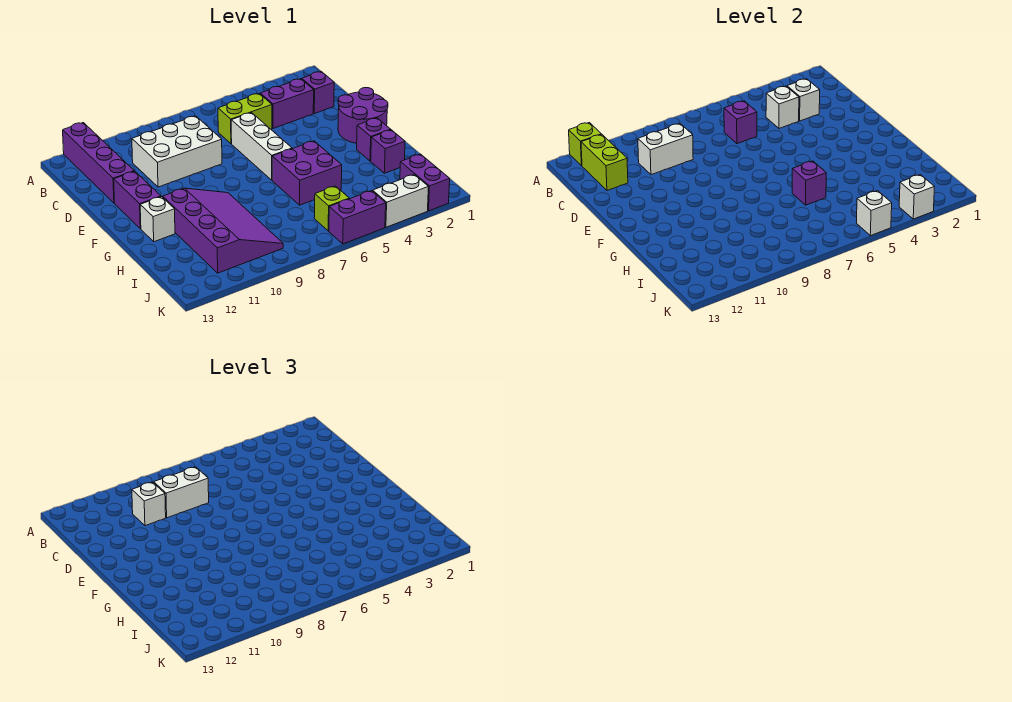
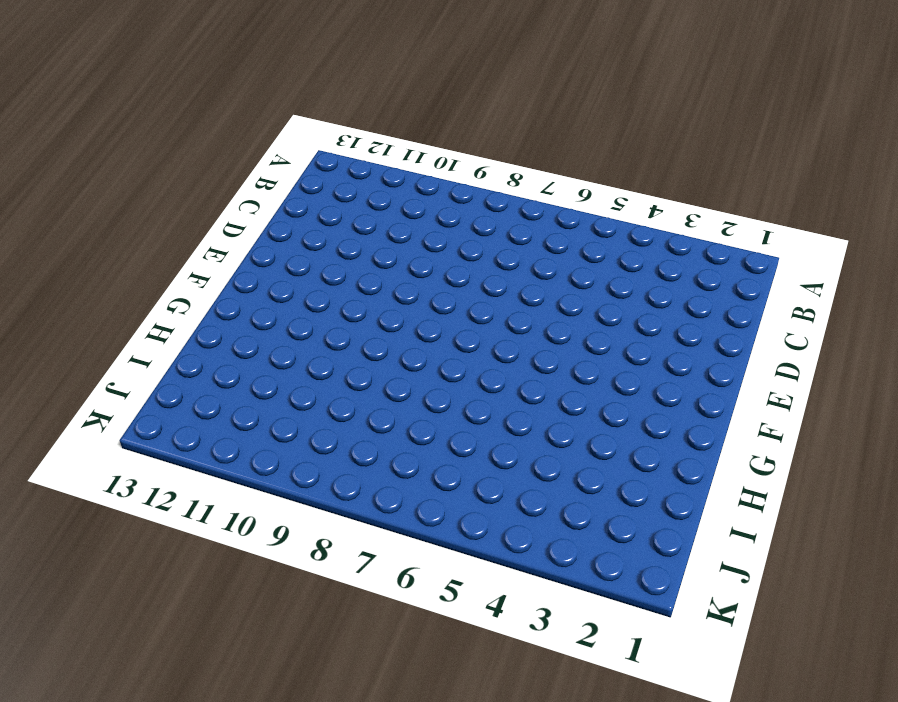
none -> purple 1x4 brick [63,123,134,203]
none -> purple 1x1 brick [302,72,334,114]
none -> purple 1x2 brick [260,79,314,128]

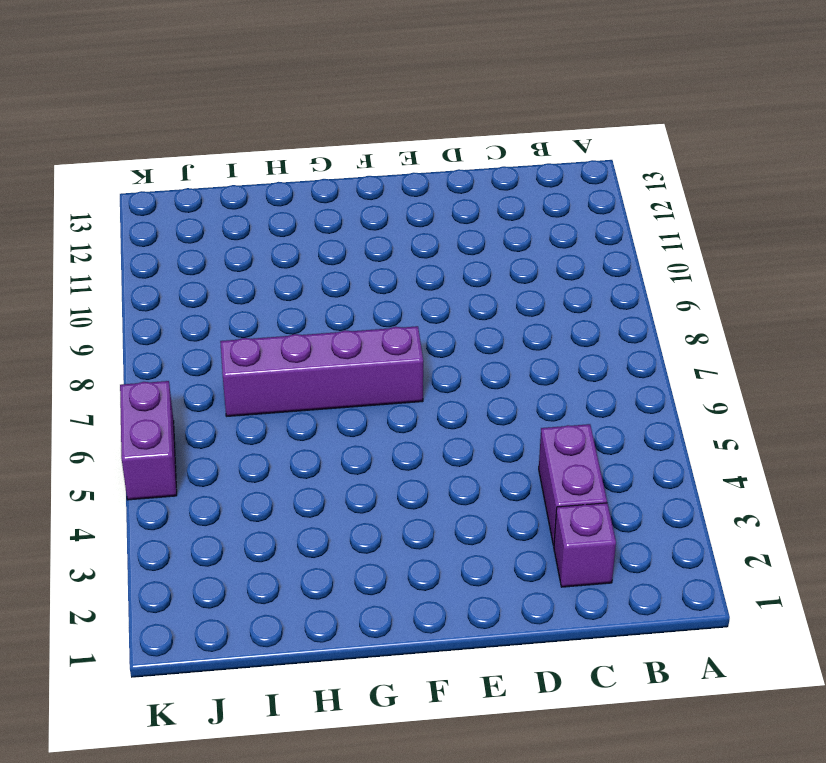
purple 1x4 brick [220,326,423,416] -> purple 1x4 brick moved to [63,123,134,203]
none -> lime 1x2 brick [218,94,272,144]
none -> white 2x3 brick [132,116,222,187]
none -> white 1x3 brick [231,113,292,180]

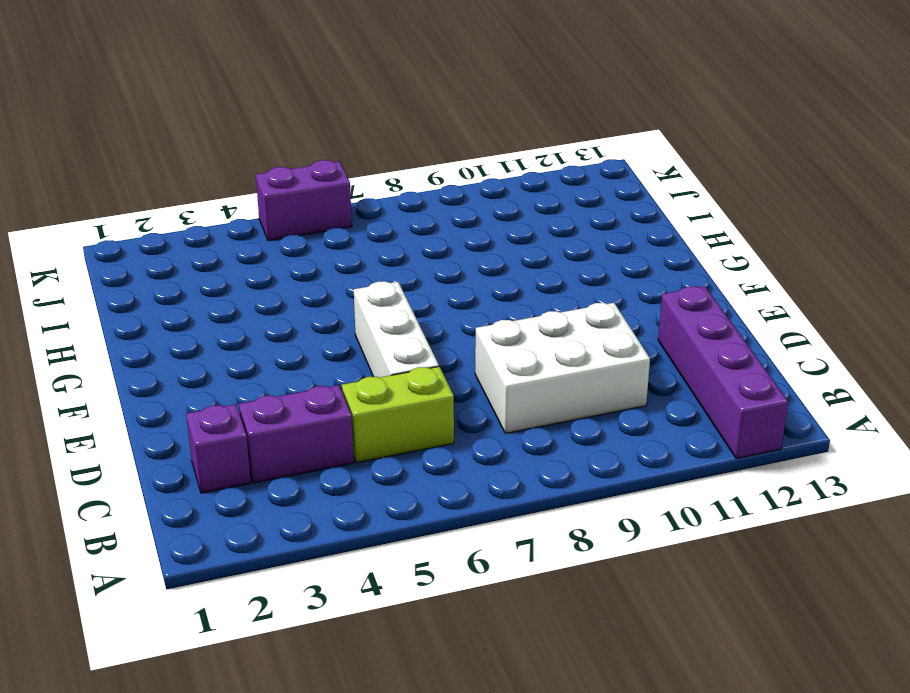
none -> purple 2x2 round brick [338,88,388,143]
none -> purple 1x2 brick [114,171,161,229]
none -> purple 1x1 brick [357,118,391,161]

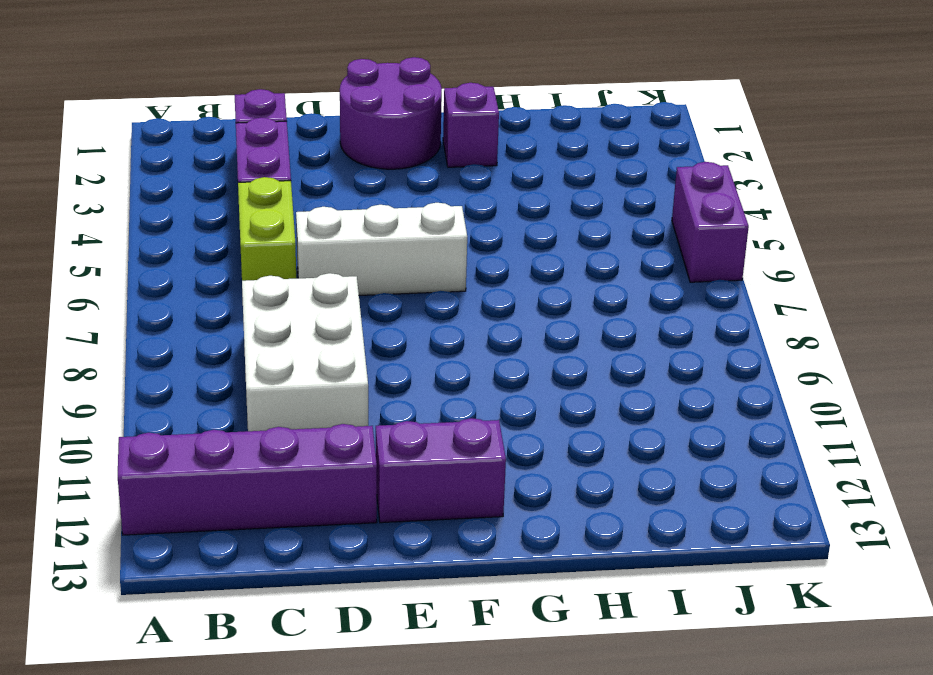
none -> purple 2x2 brick [272,141,342,205]
none -> purple 3x4 slope [163,188,283,273]
none -> white 1x1 brick [140,197,175,242]

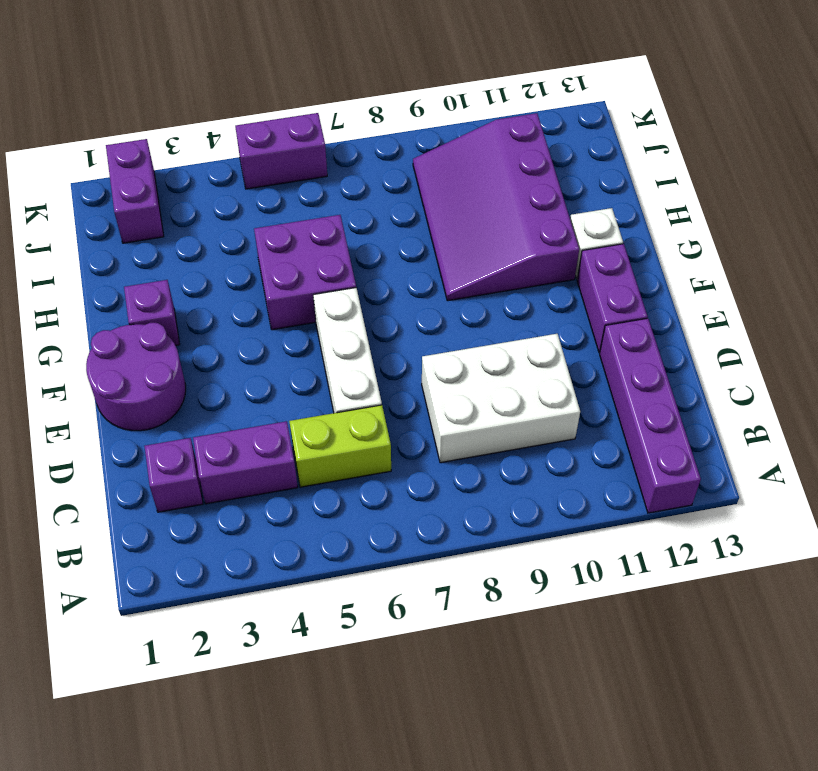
none -> purple 1x1 brick [371,130,405,173]
none -> lime 1x1 brick [314,186,349,231]
none -> white 1x2 brick [373,175,428,227]

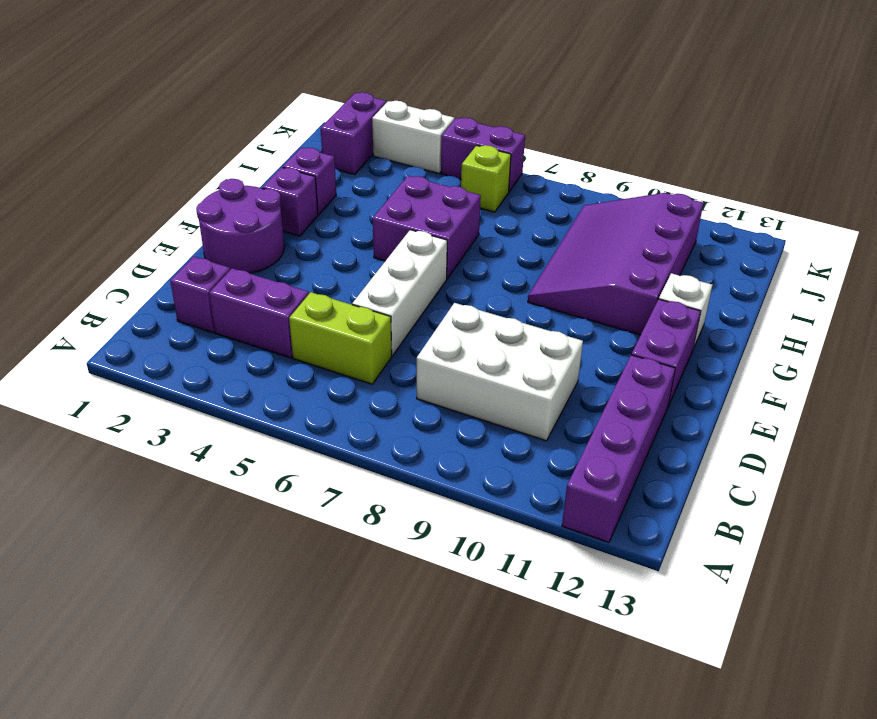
none -> lime 1x1 brick [569,123,601,166]
none -> lime 1x2 brick [581,134,628,190]
none -> white 1x1 brick [787,79,820,121]

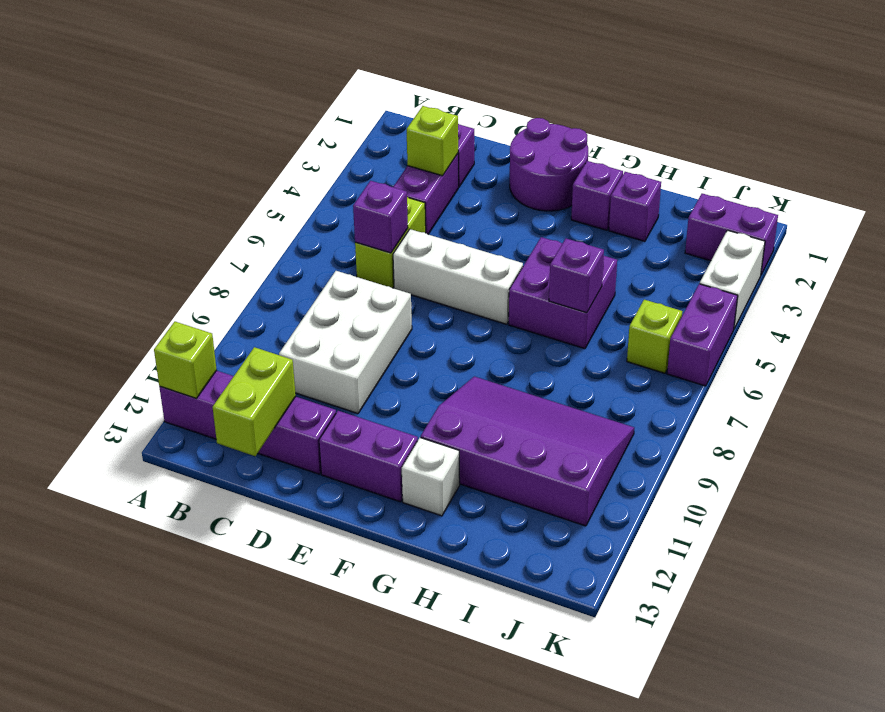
lime 1x1 brick [407,106,458,176] -> white 1x1 brick [787,79,820,121]
lime 1x2 brick [213,347,296,456] -> lime 1x2 brick turned to [581,134,628,190]
none -> white 1x1 brick [766,86,799,128]
none -> white 1x2 brick [638,124,693,175]
none -> white 1x1 brick [899,175,934,219]

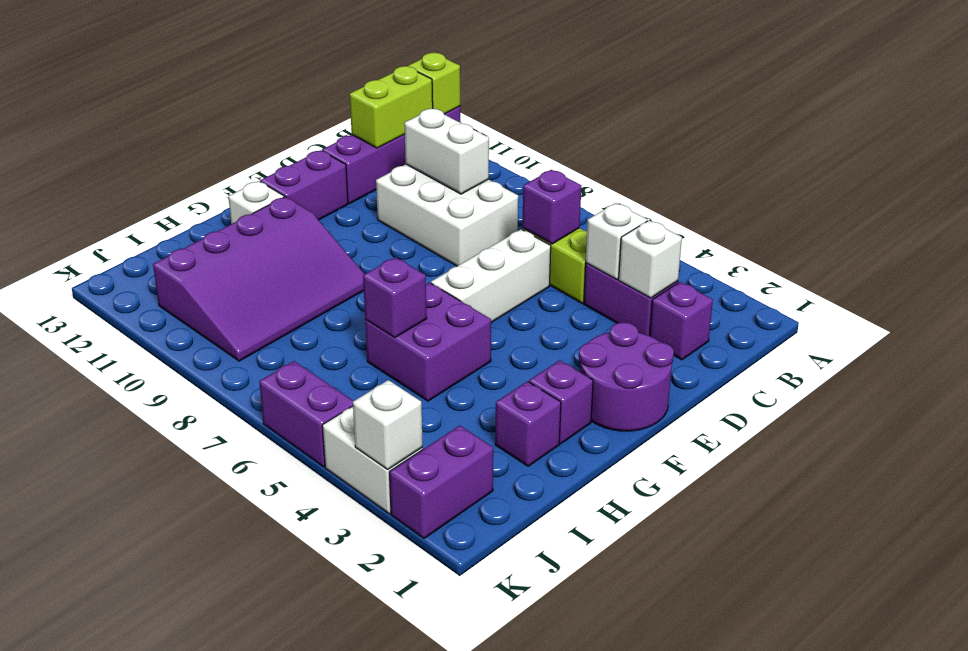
none -> lime 1x1 brick [314,186,349,231]
none -> white 1x1 brick [857,191,892,236]
none -> white 1x2 brick [154,467,209,518]

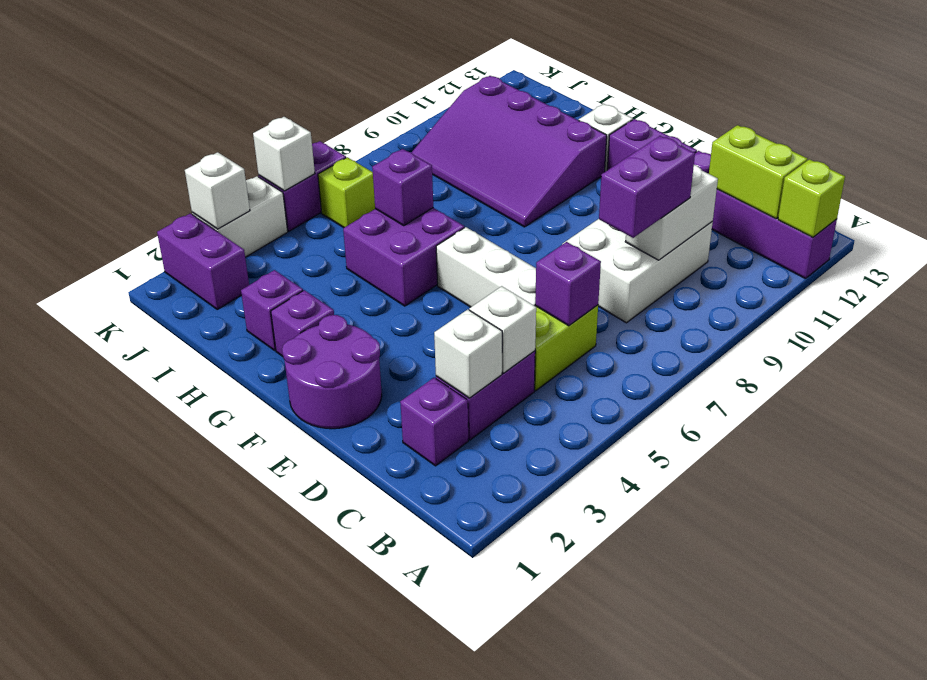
purple 1x2 brick [599,136,695,238] -> white 1x2 brick [154,467,209,518]
none -> white 1x1 brick [132,482,166,526]

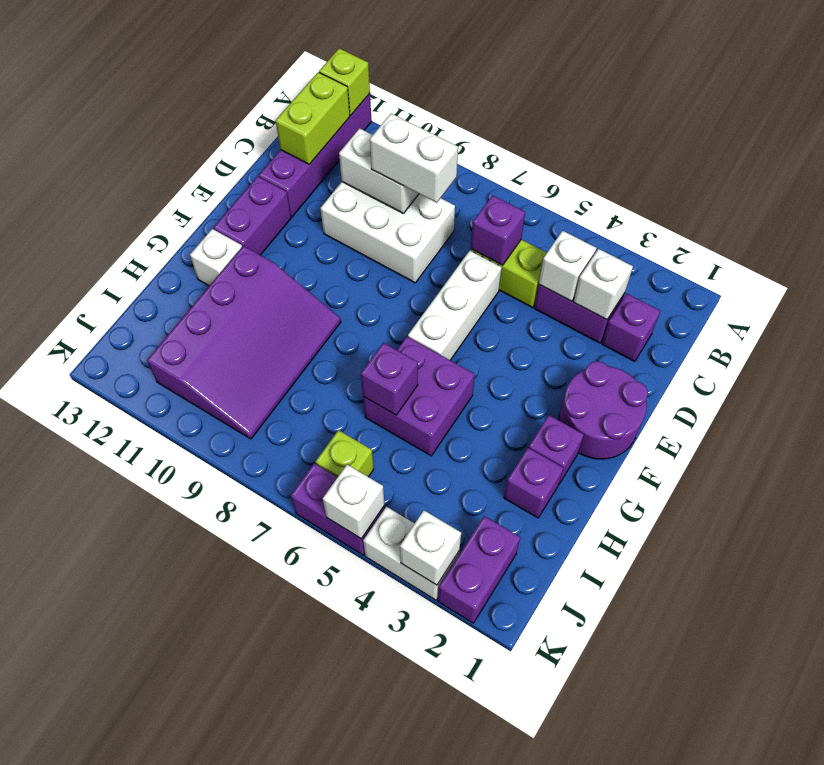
none -> white 1x1 brick [132,482,166,526]

